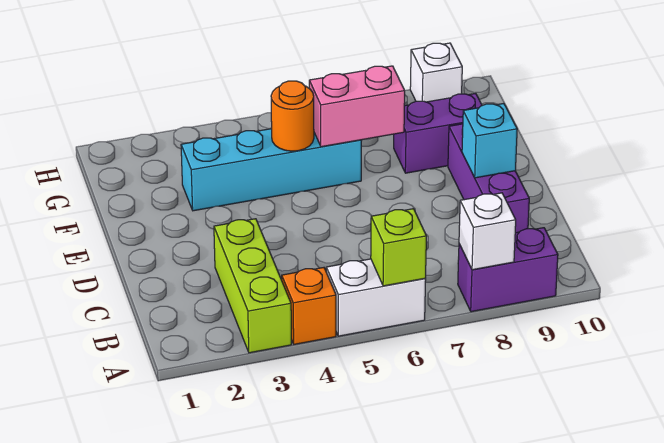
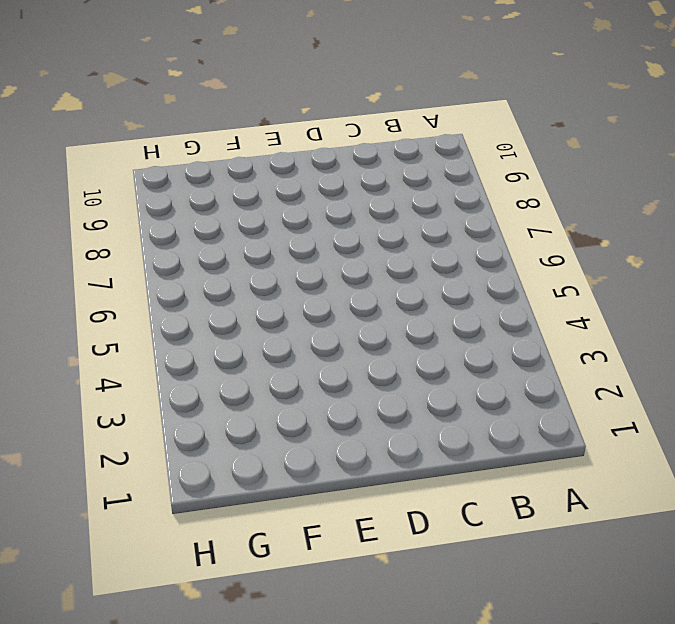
none -> lime 1x3 brick [214,219,291,353]
none -> orange 1x1 brick [282,268,336,344]
none -> white 1x2 brick [326,259,426,336]

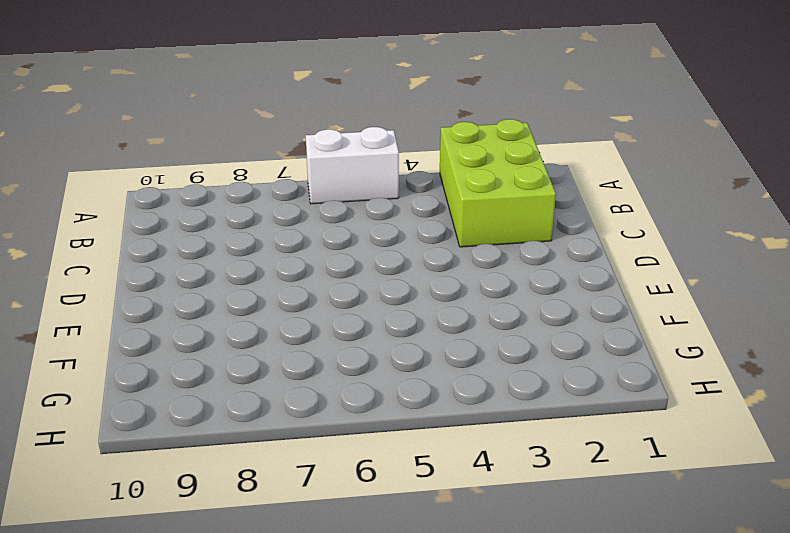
lime 2x3 brick [440,119,556,247] -> lime 1x3 brick [214,219,291,353]
none -> orange 1x1 brick [282,268,336,344]
none -> purple 1x2 brick [458,228,558,312]
none -> purple 1x3 brick [448,124,529,233]

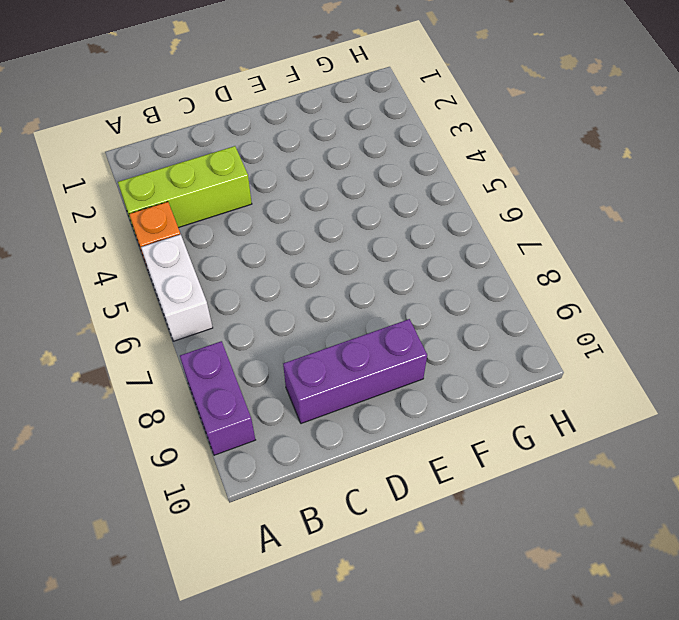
none -> cyan 1x4 brick [181,129,362,211]
none -> purple 1x2 brick [394,93,482,173]
none -> white 1x1 brick [410,43,462,102]

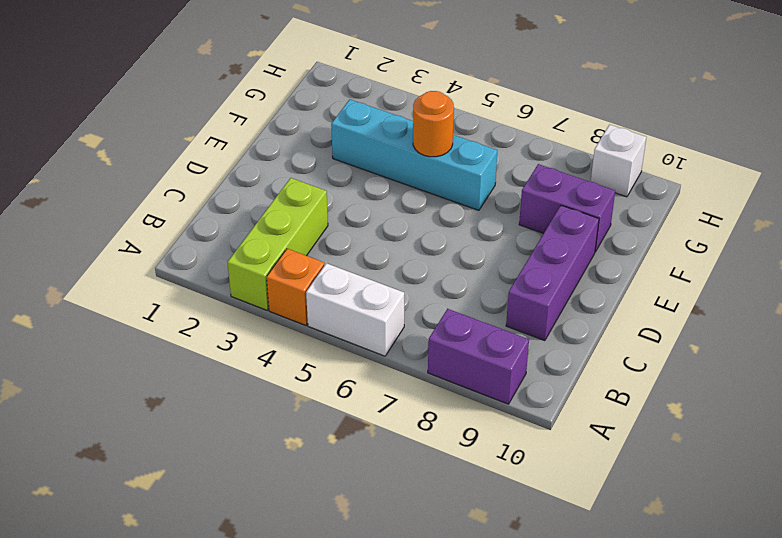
none -> lime 1x1 brick [371,209,426,286]
none -> white 1x1 brick [459,193,516,270]
none -> cyan 1x1 brick [462,104,517,178]

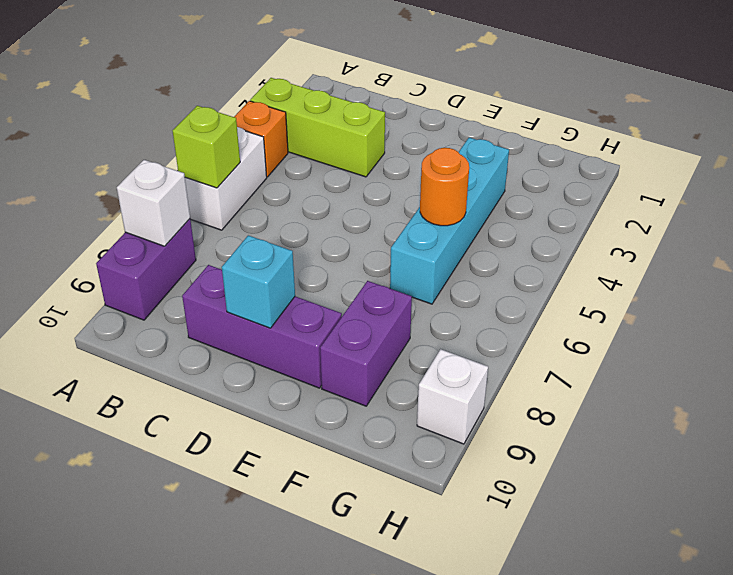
none -> pink 1x2 brick [309,66,405,147]

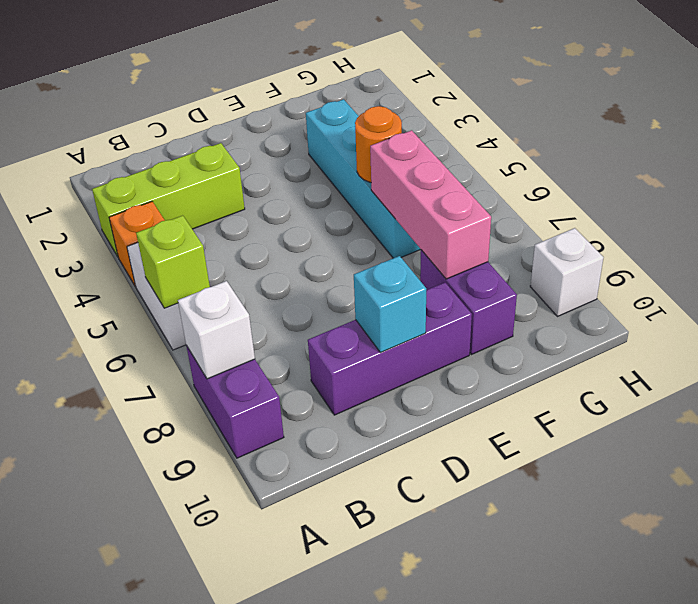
pink 1x3 brick [370,130,491,279] -> pink 1x2 brick [309,66,405,147]

